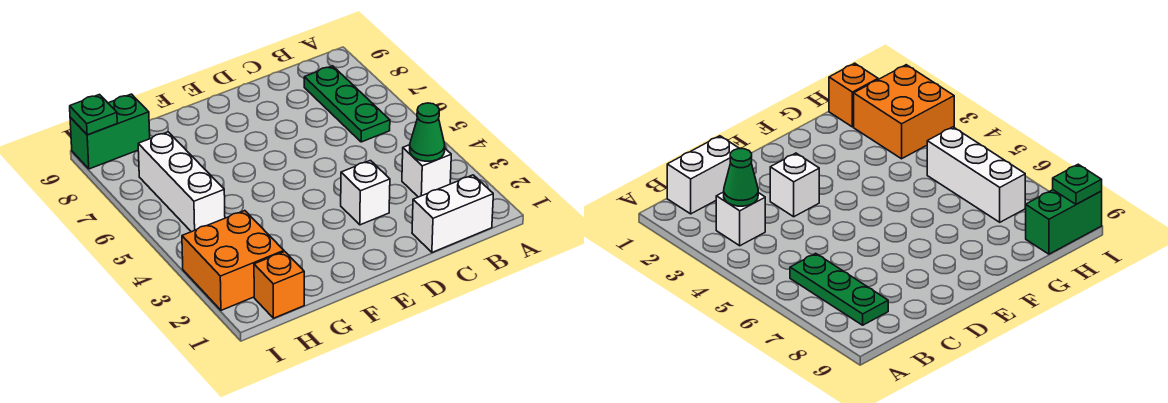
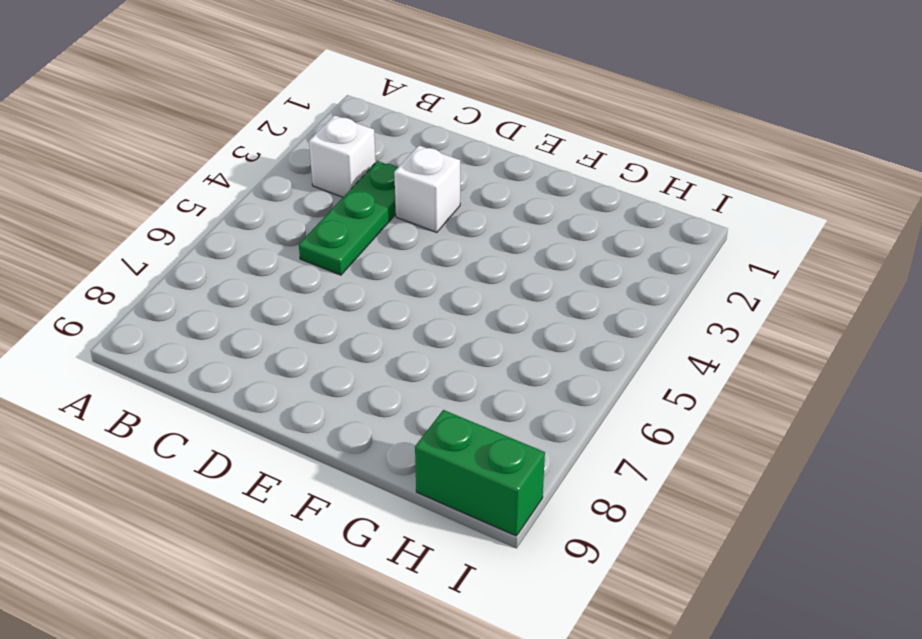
green 1x3 plate [299,161,397,275] -> green 1x3 plate moved to [304,66,390,142]
none -> white 1x2 brick [412,175,493,252]
none -> orange 1x1 brick [254,252,304,318]

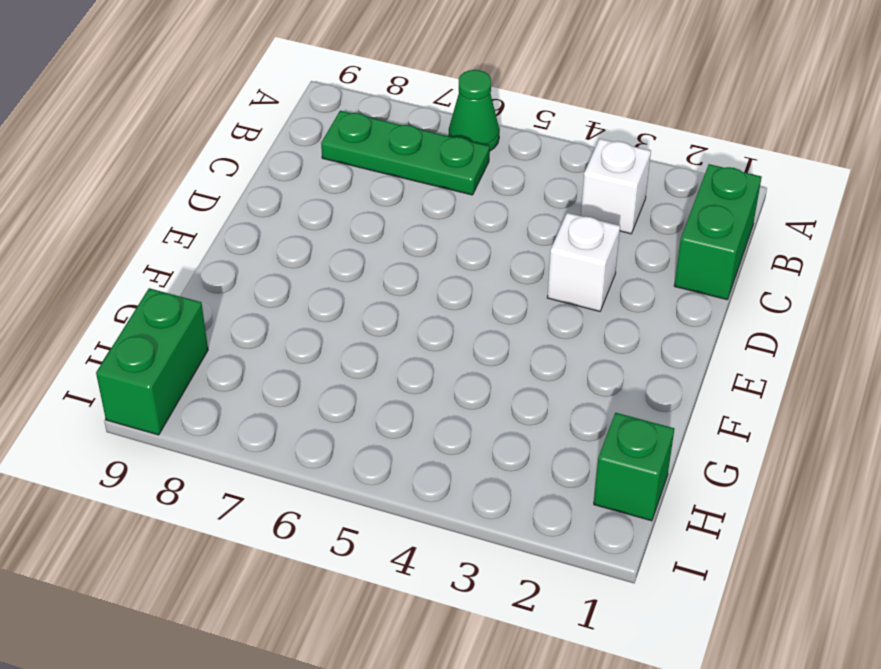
green 1x1 cone [449,70,499,151] -> green 1x1 cone moved to [410,103,445,161]
green 1x2 brick [674,164,762,300] -> white 1x2 brick [412,175,493,252]
green 1x1 brick [594,413,674,521] -> orange 1x1 brick [254,252,304,318]
none -> orange 2x2 brick [182,211,284,310]
none -> white 1x3 brick [138,132,225,232]

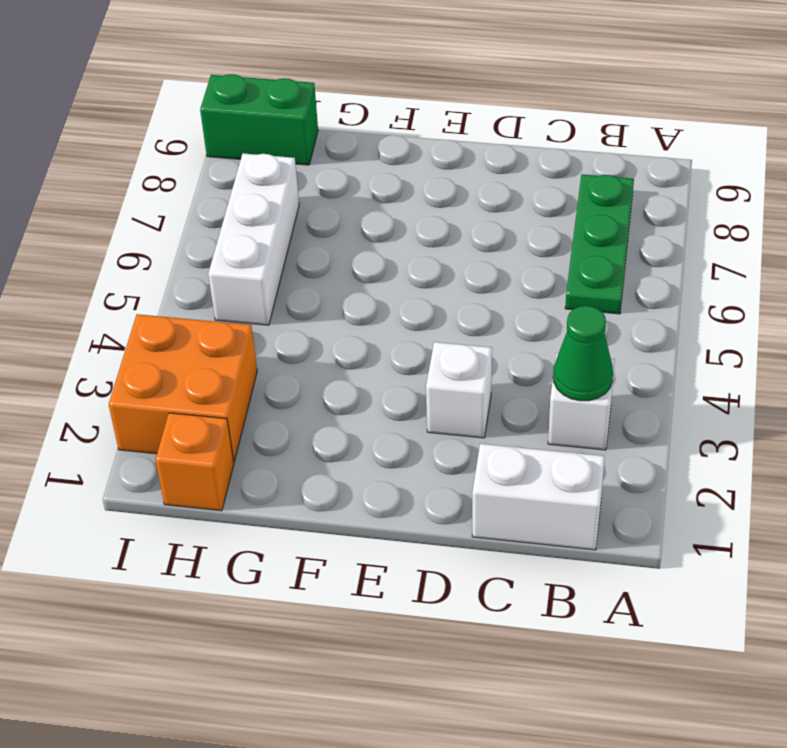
none -> green 1x1 plate [70,95,117,135]

